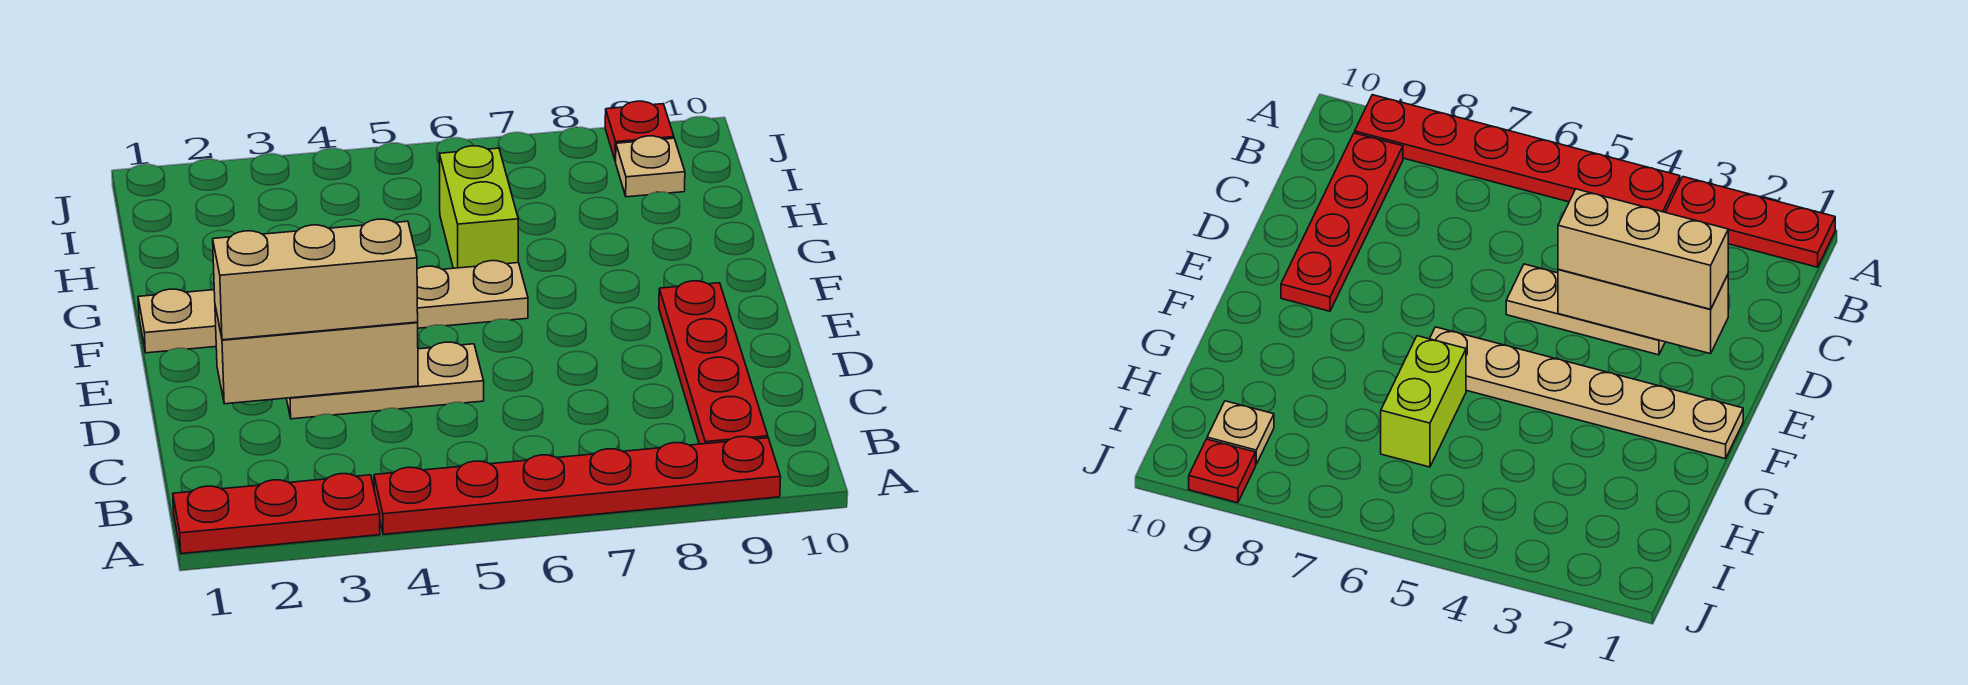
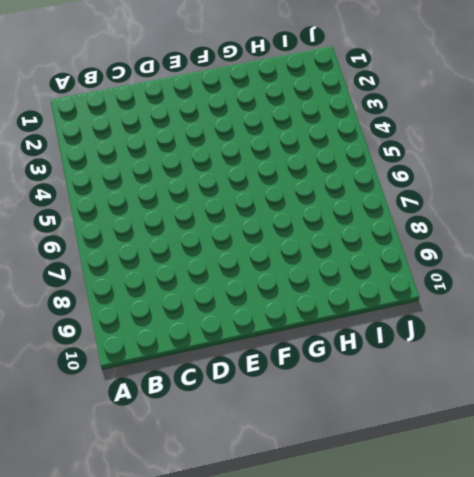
none -> red 1x3 plate [173,474,380,554]
none -> red 1x6 plate [374,437,781,534]

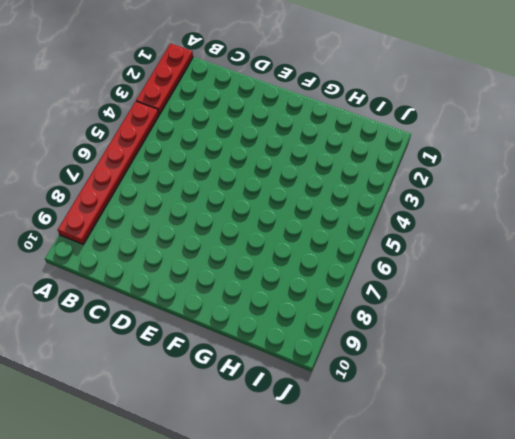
none -> red 1x4 plate [659,281,768,444]
none -> tan 1x3 plate [286,342,484,419]

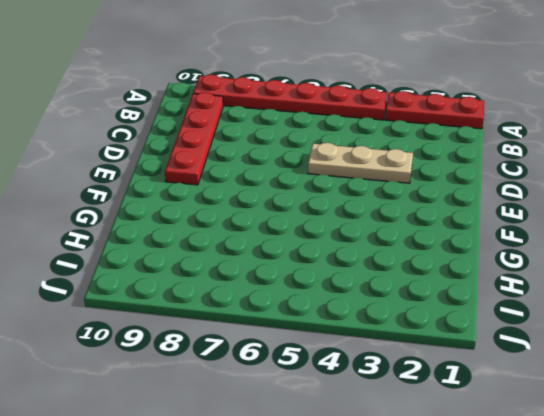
none -> tan 1x6 plate [138,261,528,353]
none -> lime 1x2 brick [439,146,518,268]

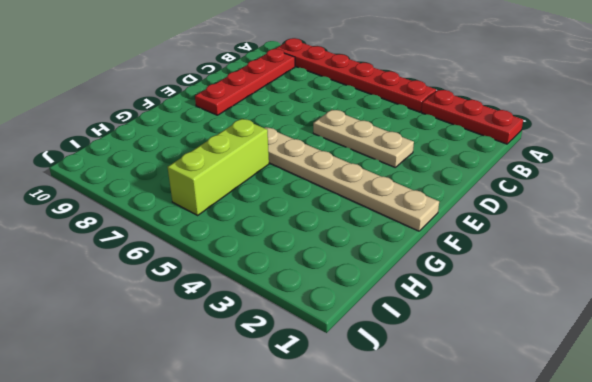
lime 1x3 brick [168,119,269,215] -> lime 1x2 brick [439,146,518,268]
none -> tan 1x1 plate [616,136,685,197]
none -> red 1x1 plate [605,101,674,162]

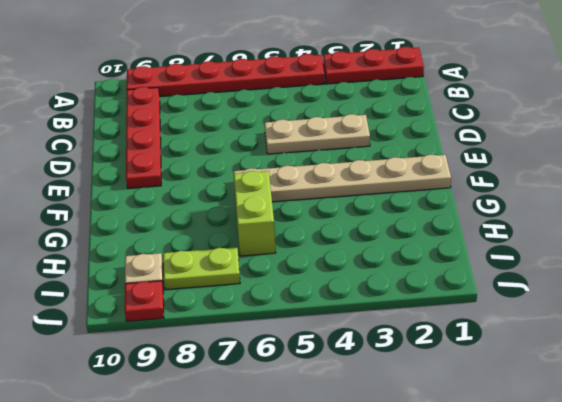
lime 1x2 plate [163,247,240,290] -> none
none -> tan 1x3 brick [215,306,418,404]
none -> tan 1x3 brick [213,219,418,340]

